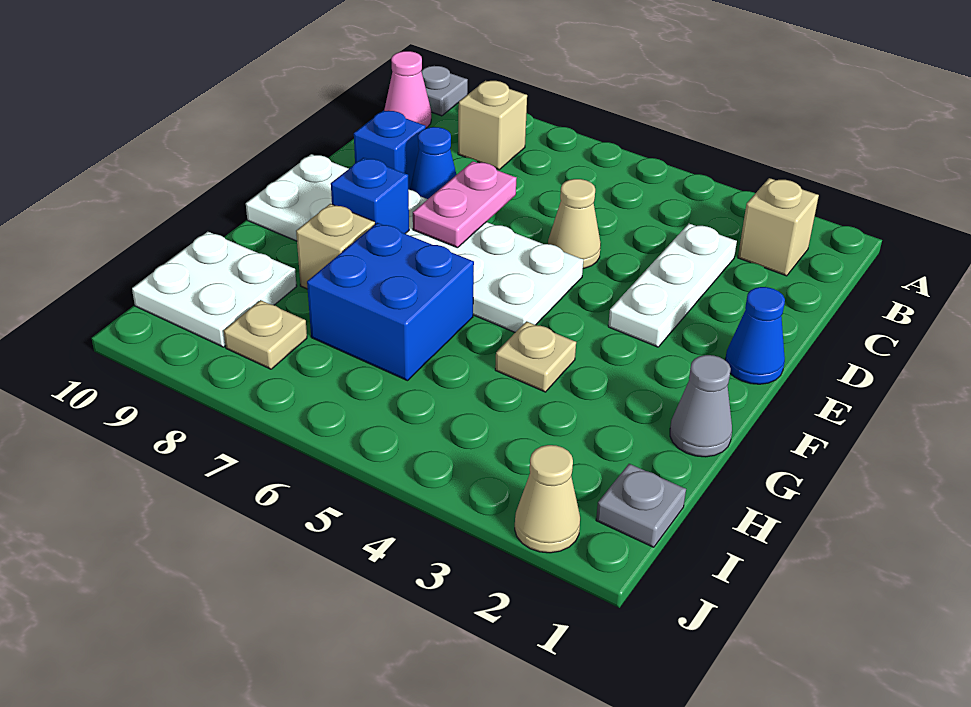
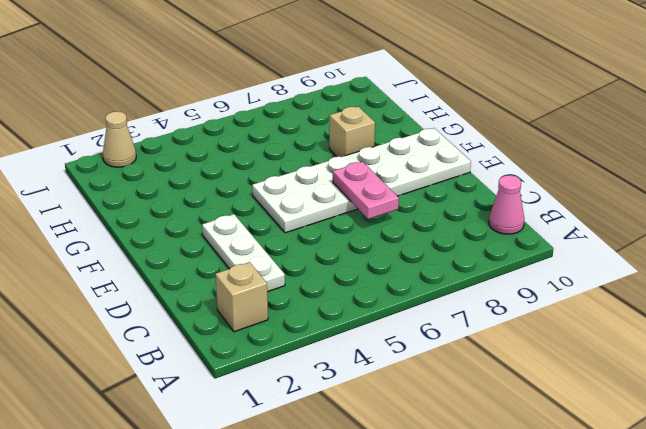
none -> grey 1x1 plate [421,66,468,116]
none -> tan 1x1 brick [458,81,527,169]
none -> tan 1x1 cone [548,179,601,269]

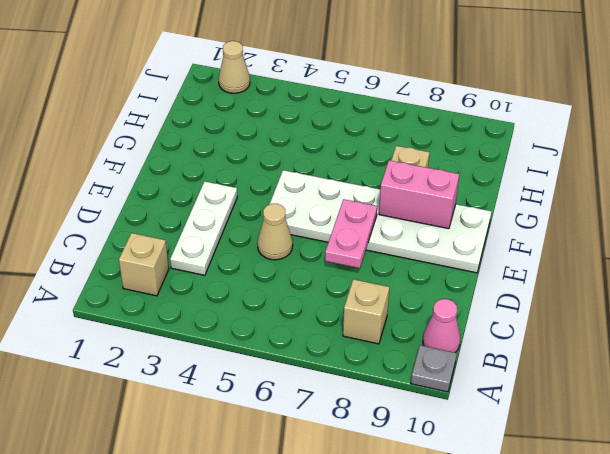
pink 1x2 brick [379,160,459,229] -> blue 1x1 brick [331,158,409,234]
none -> blue 1x1 cone [410,127,456,199]
none -> blue 1x1 brick [354,110,426,190]
none -> blue 1x1 cone [725,287,785,384]

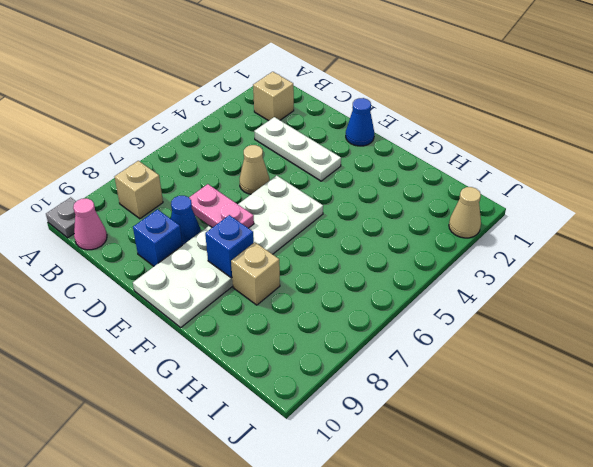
none -> grey 1x1 cone [670,355,732,457]
none -> tan 1x1 plate [495,321,576,392]
none -> blue 2x2 brick [307,223,474,381]

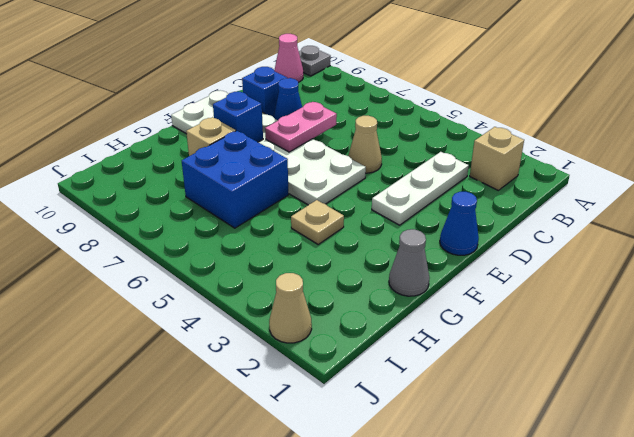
none -> tan 1x1 brick [458,81,527,169]
none -> white 2x2 plate [132,232,297,347]
none -> grey 1x1 plate [596,464,686,547]

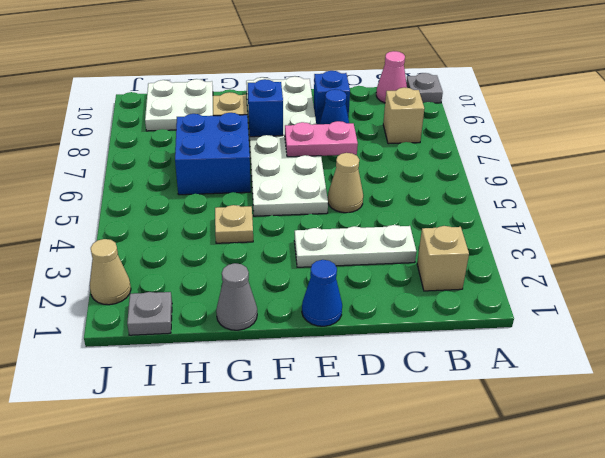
none -> tan 1x1 plate [224,300,307,369]

